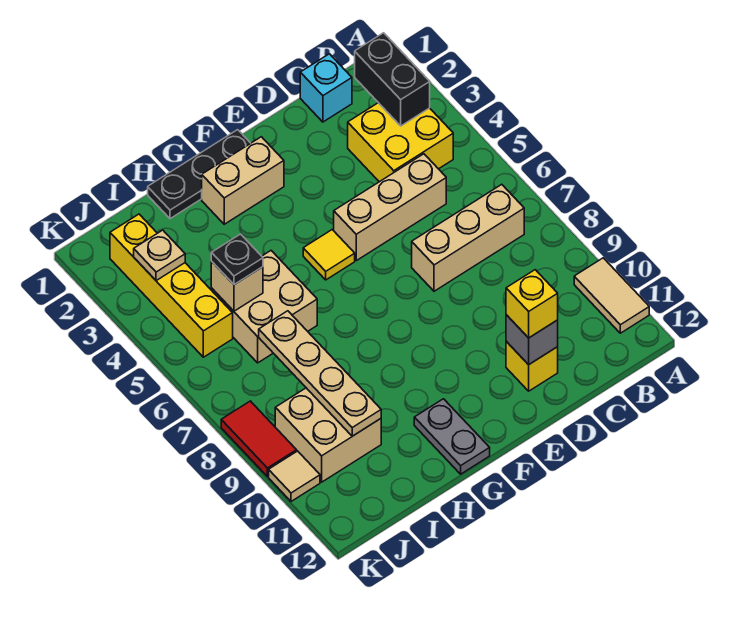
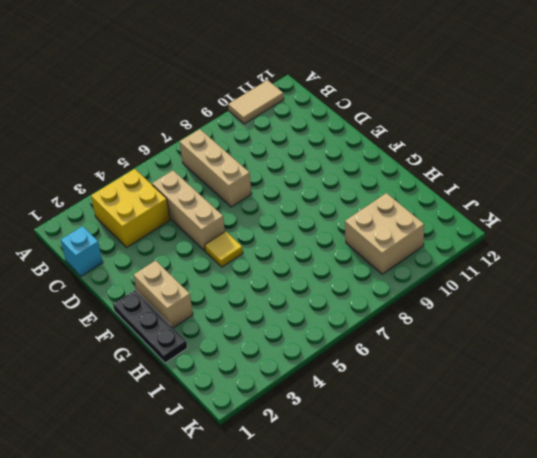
none -> yellow 1x1 brick [506,342,558,391]
none -> grey 1x2 plate [414,399,490,474]
none -> tan 2x2 brick [211,251,317,363]

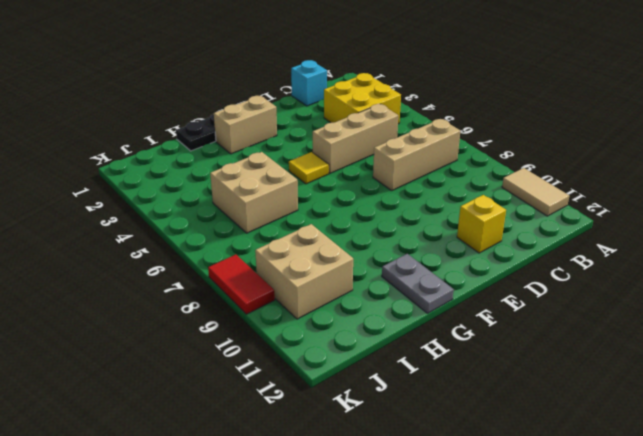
none -> yellow 1x4 brick [110,214,233,357]
none -> tan 1x1 tile [269,451,320,501]
none -> black 1x2 brick [355,33,430,126]

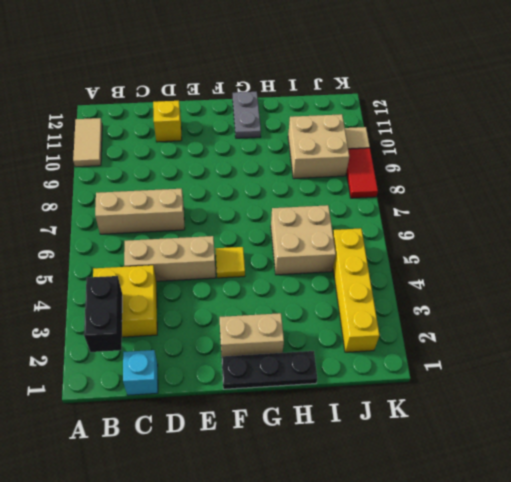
none -> grey 1x1 brick [506,315,558,365]
none -> tan 1x1 brick [211,262,263,311]
none -> tan 1x4 plate [259,311,381,436]

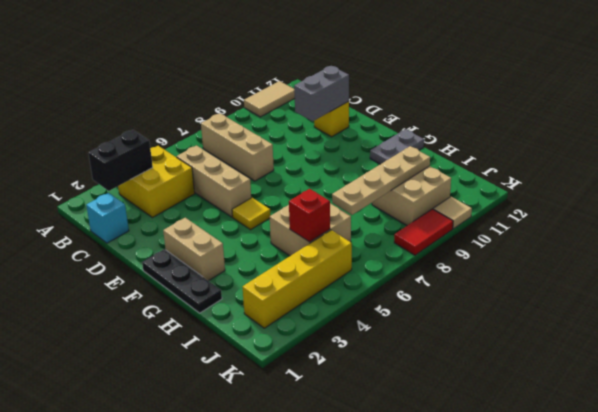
grey 1x2 brick [294,66,349,121] -> grey 1x1 brick [506,315,558,365]
red 1x1 brick [289,189,330,242] -> tan 1x1 brick [211,262,263,311]
none -> tan 1x1 plate [134,230,185,281]
none -> yellow 1x1 brick [506,270,558,338]
none -> black 1x1 plate [211,234,263,285]

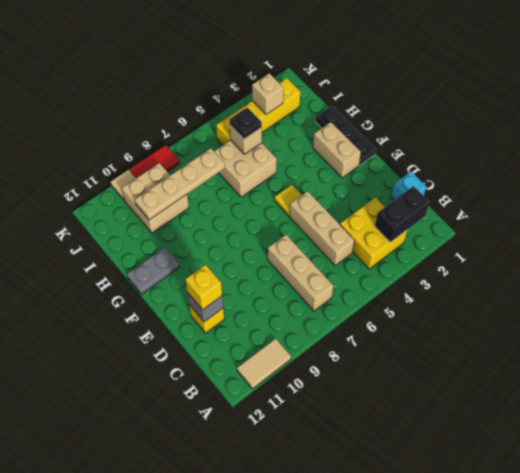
tan 1x1 brick [252,73,283,114] -> tan 1x1 plate [134,230,185,281]

